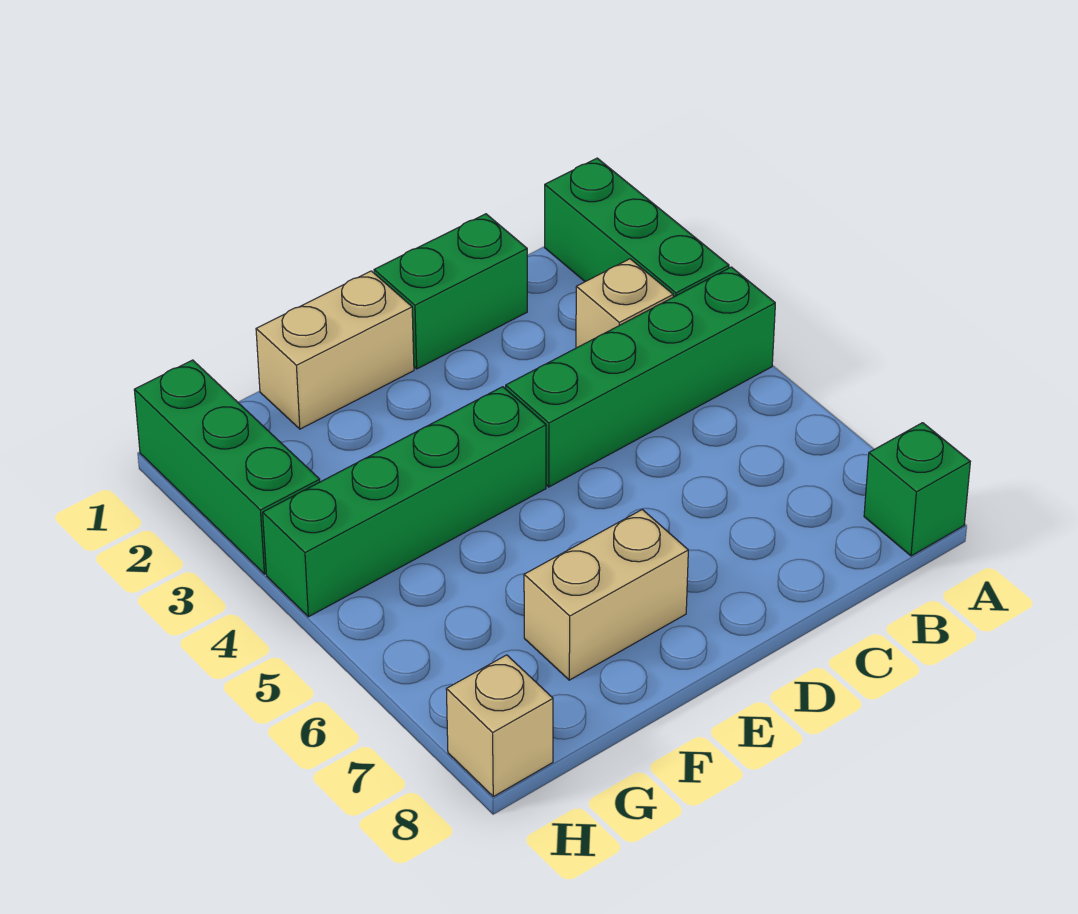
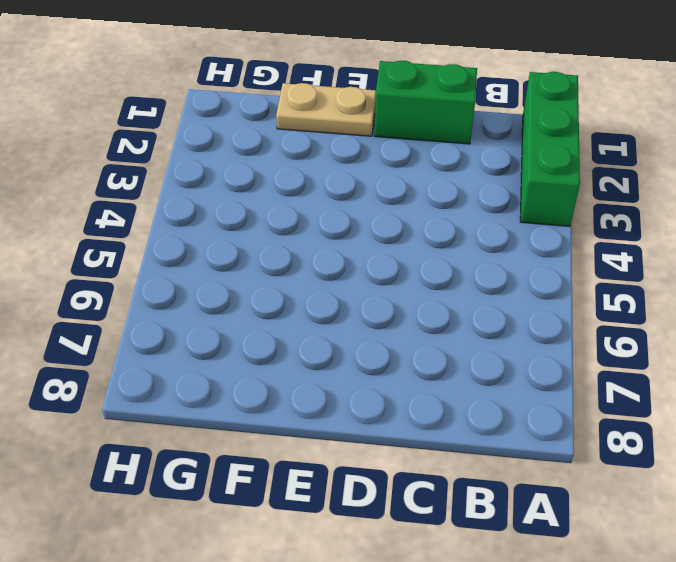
tan 1x2 plate [276,83,376,136] -> tan 1x2 brick [256,271,414,429]
none -> green 1x4 brick [506,267,775,487]
none -> green 1x1 brick [864,423,970,556]

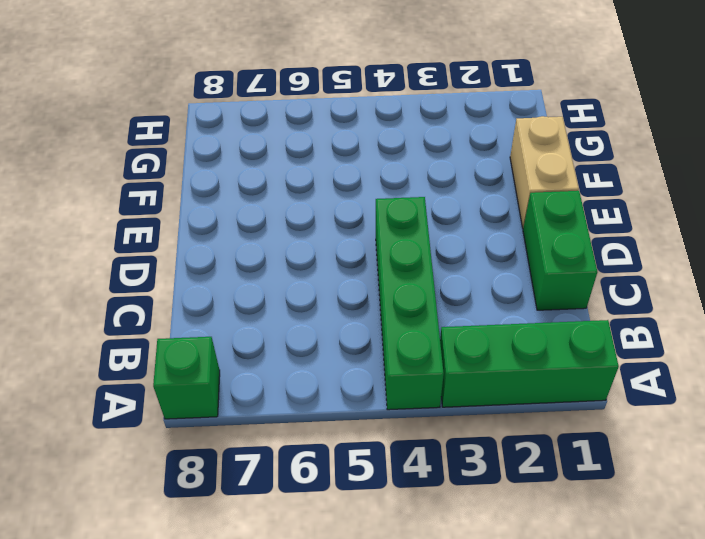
none -> tan 1x1 brick [576,259,673,348]
none -> green 1x4 brick [263,387,546,617]

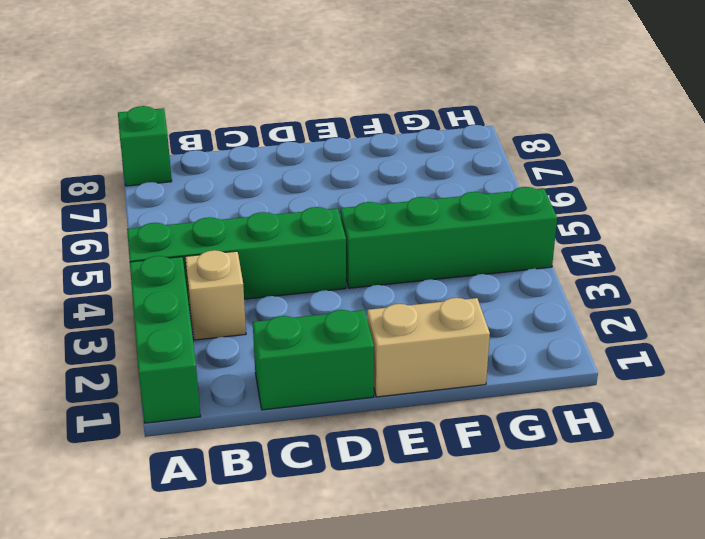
none -> tan 1x2 brick [524,510,688,680]
none -> green 1x3 brick [134,360,320,574]

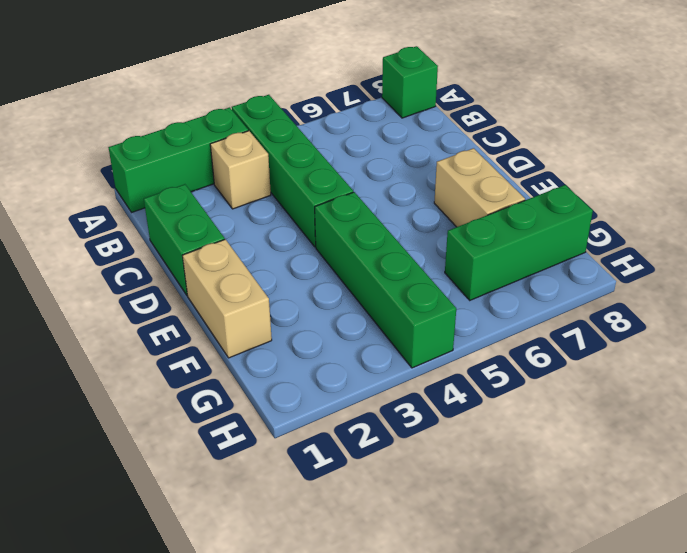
green 1x3 brick [445,185,593,300] -> green 1x3 brick moved to [134,360,320,574]
none -> tan 1x1 brick [446,655,553,797]

